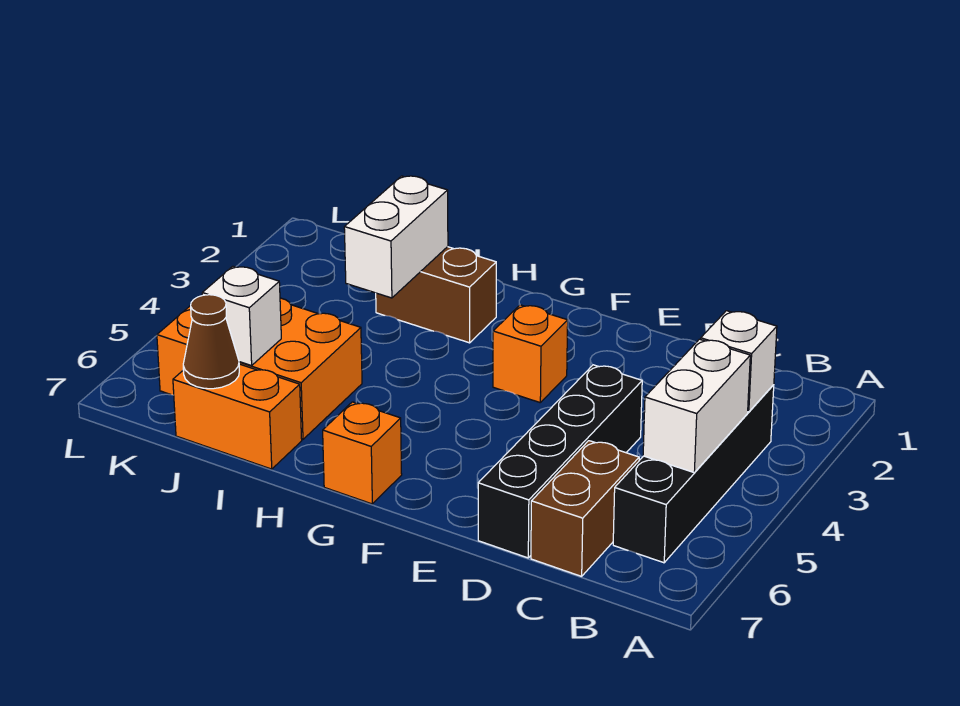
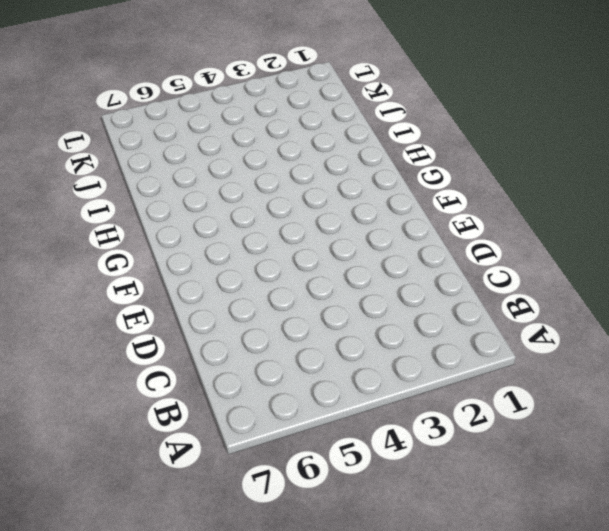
none -> black 1x4 brick [613,385,774,563]
none -> brown 1x2 brick [531,441,639,576]
none -> black 1x4 brick [478,365,642,558]

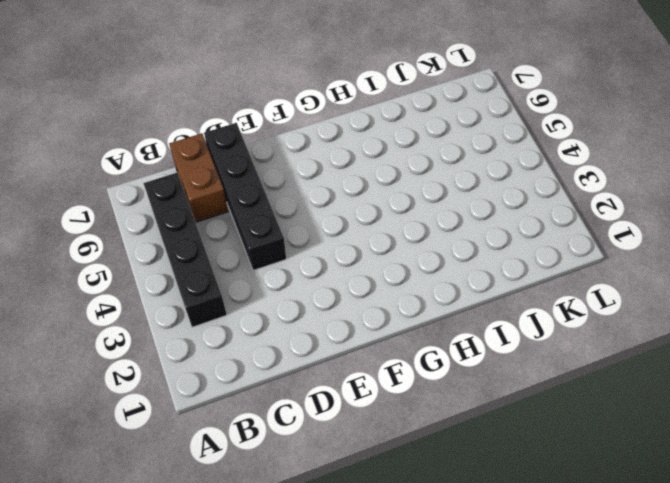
none -> orange 1x1 brick [493,305,568,402]
none -> orange 1x1 brick [323,402,402,504]
none -> brown 1x2 brick [376,247,496,343]

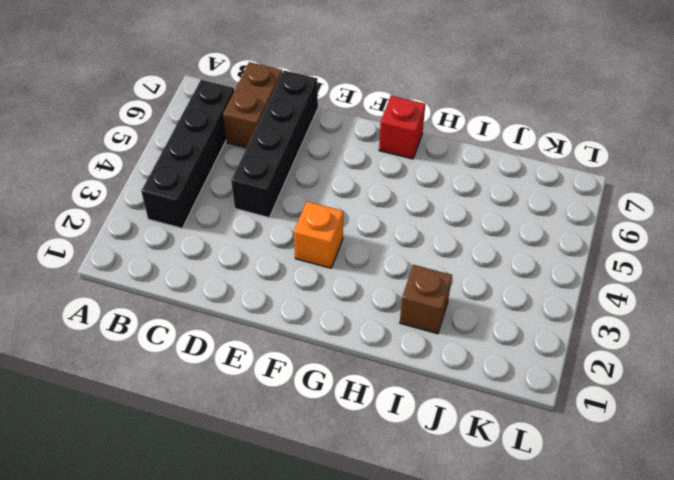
red 1x1 brick [379,96,425,159] -> orange 1x1 brick [323,402,402,504]
brown 1x1 brick [400,265,452,334] -> brown 1x2 brick [376,247,496,343]
none -> orange 2x3 brick [157,298,362,439]
none -> orange 1x2 brick [173,364,302,469]
none -> white 1x1 brick [701,311,777,412]

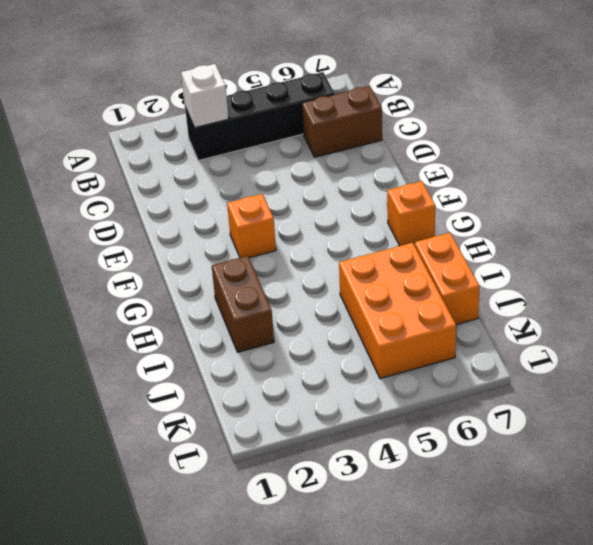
none -> black 1x4 brick [478,365,642,558]
none -> white 1x2 brick [643,339,750,472]
none -> white 1x2 brick [344,176,448,298]

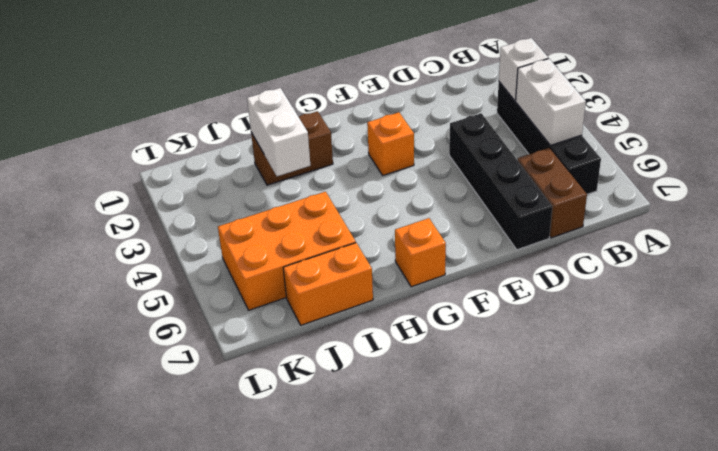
none -> white 1x1 brick [202,266,281,366]
none -> brown 1x1 cone [183,295,239,389]

